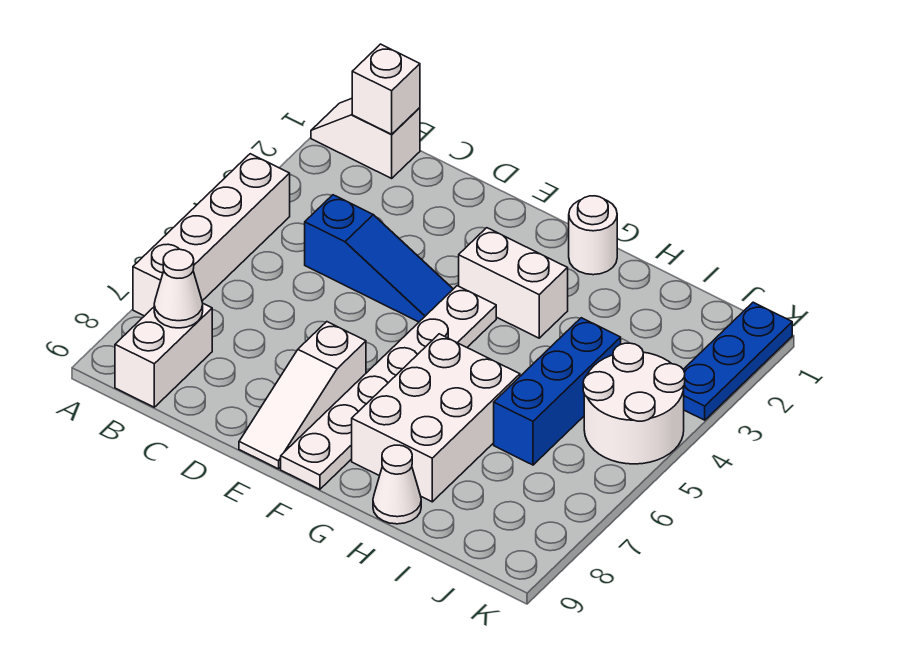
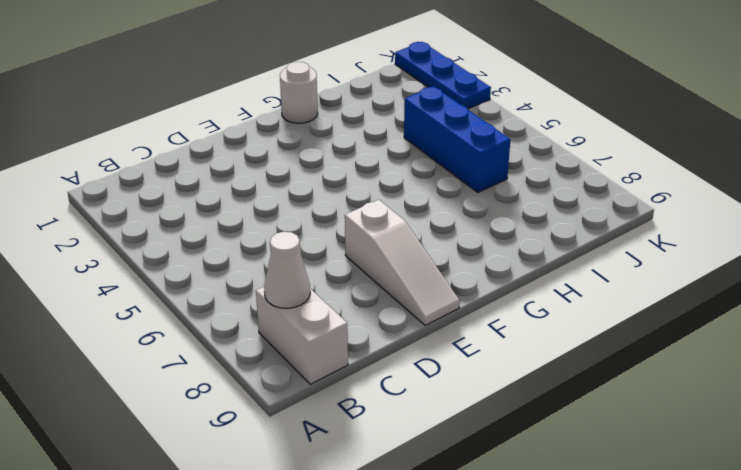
none -> white 1x2 slope [311,99,420,178]
none -> white 1x4 brick [133,154,290,316]
none -> blue 1x3 slope [305,195,453,322]

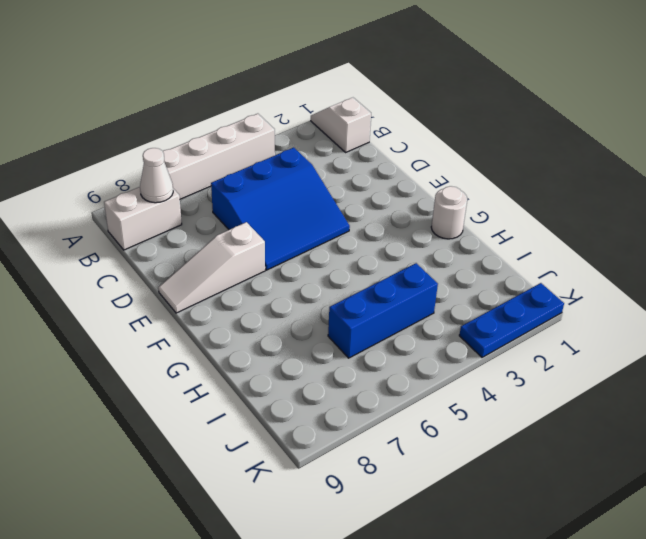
blue 3x3 slope [211,148,350,270] -> blue 1x3 slope [305,195,453,322]
none -> white 1x2 brick [459,228,568,338]
none -> white 1x6 plate [281,286,496,489]
none -> white 2x3 brick [352,334,520,502]

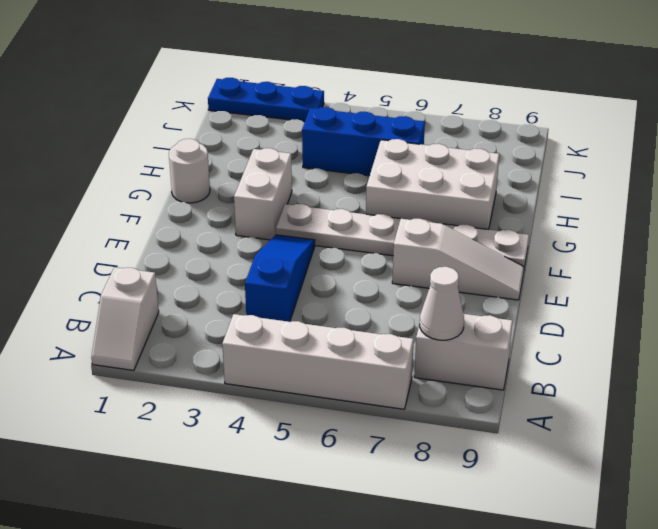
none -> white 1x1 cone [373,445,421,524]
none -> white 2x2 round brick [583,343,685,464]
none -> white 1x1 brick [352,44,420,134]

